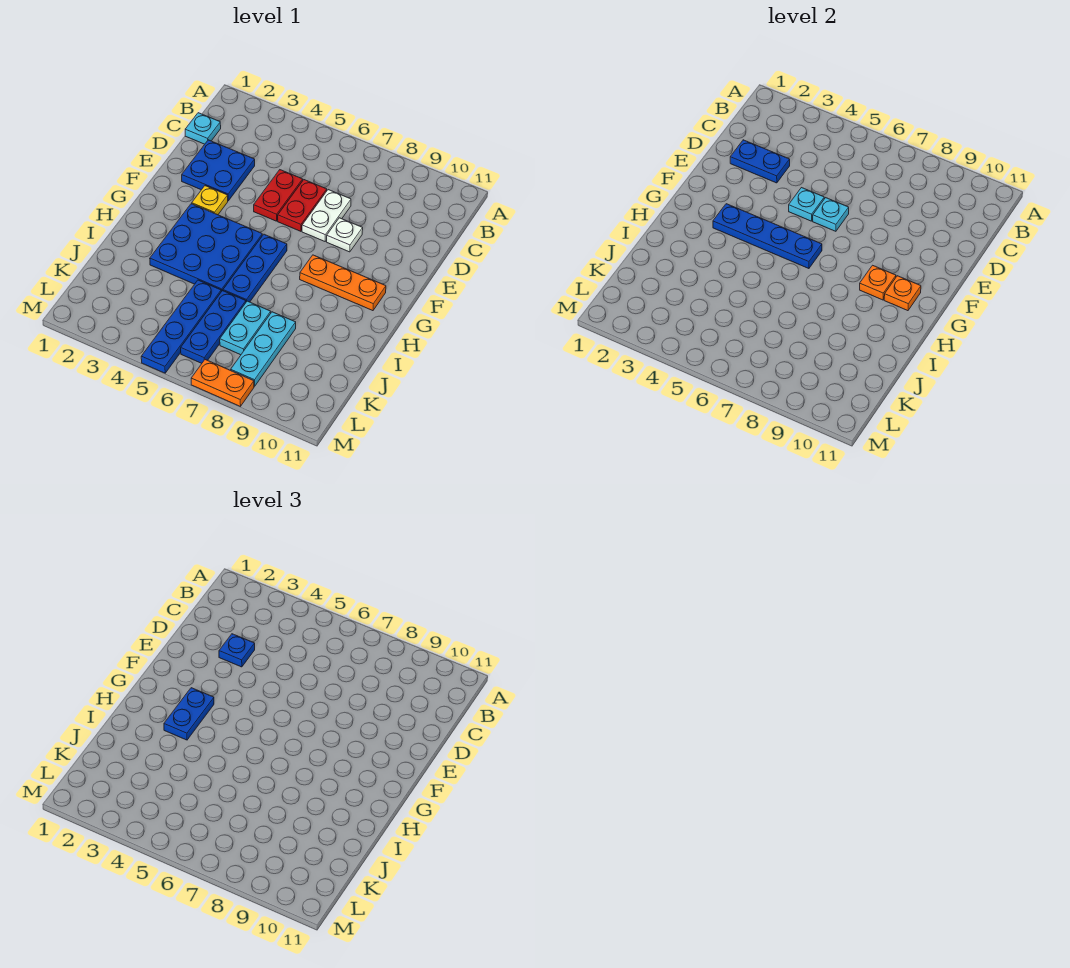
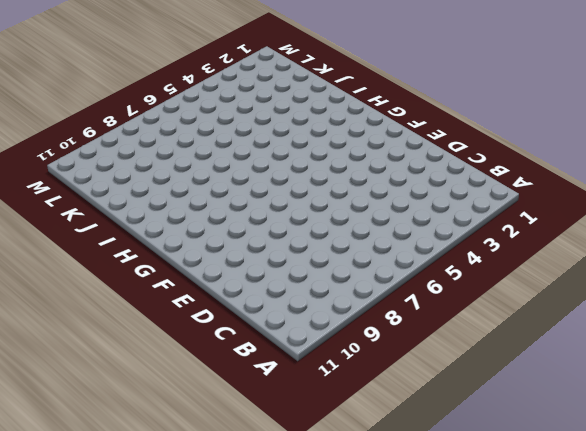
none -> cyan 1x1 plate [185,113,221,144]
none -> blue 2x2 plate [182,140,255,201]
none -> red 1x2 plate [254,170,303,221]

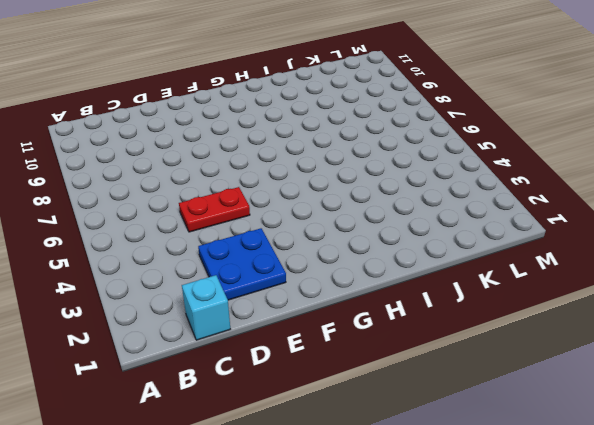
cyan 1x1 brick [182,275,230,340] -> cyan 1x1 plate [185,113,221,144]
none -> red 1x2 plate [278,180,327,231]
none -> white 1x2 plate [302,190,351,241]
none -> white 1x1 plate [327,218,363,252]

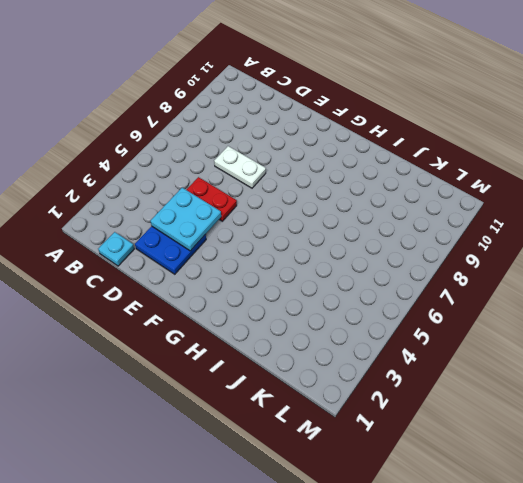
cyan 2x2 plate [150,188,221,251] -> blue 1x2 plate [730,140,790,183]
none -> red 1x2 plate [278,180,327,231]
none -> white 1x1 plate [327,218,363,252]
none -> yellow 1x1 plate [192,186,228,215]

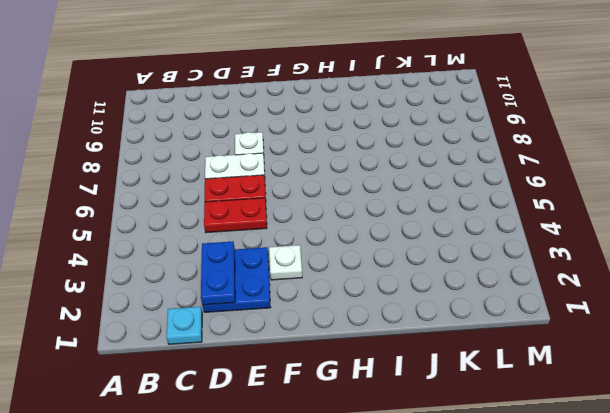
white 1x1 plate [269,245,302,280] -> yellow 1x1 plate [192,186,228,215]
none -> blue 3x3 plate [150,204,262,292]
none -> blue 1x3 plate [223,234,287,302]
none -> orange 1x3 plate [300,255,386,311]

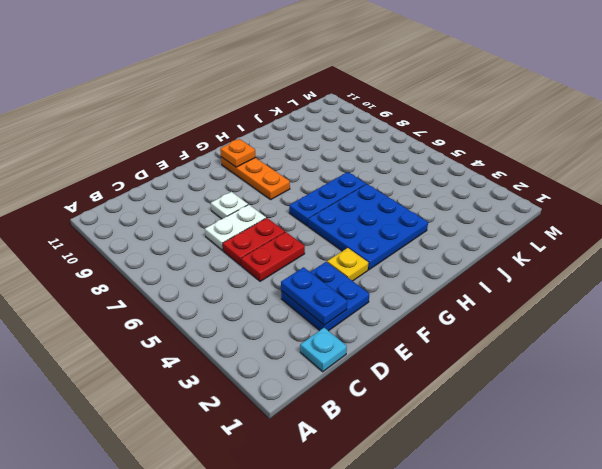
none -> blue 1x4 plate [141,280,221,373]
none -> blue 1x3 plate [181,291,246,363]
none -> cyan 1x2 plate [220,301,271,355]

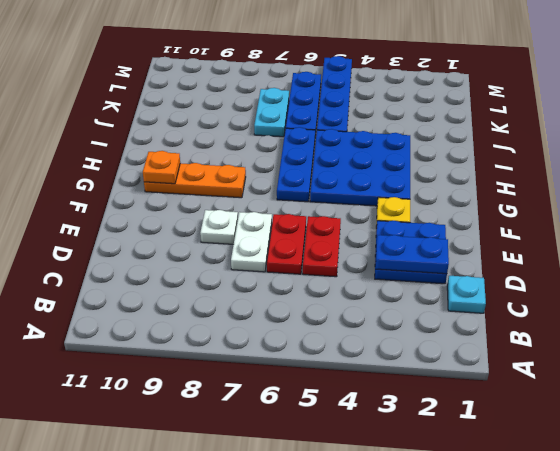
none -> cyan 1x3 plate [231,312,296,386]
none -> orange 1x2 plate [191,360,254,407]
none -> cyan 1x1 plate [789,188,824,221]

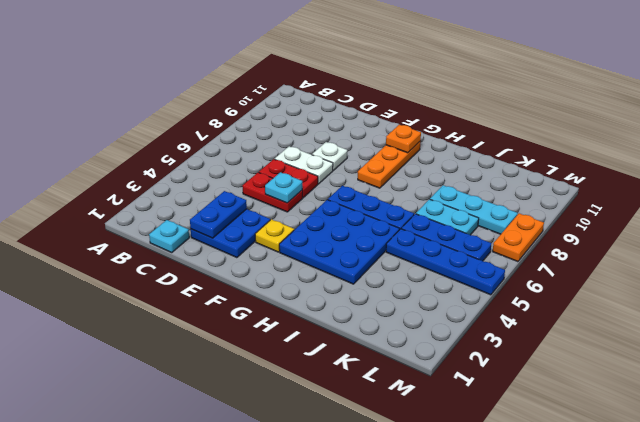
none -> cyan 1x1 plate [813,198,849,231]
none -> blue 1x4 plate [713,204,822,269]
none -> orange 1x1 plate [860,265,896,300]

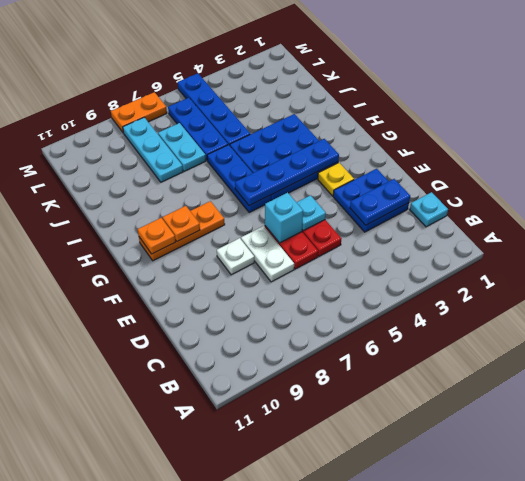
cyan 1x1 brick [265,193,303,243] -> cyan 1x1 plate [813,198,849,231]
none -> blue 1x1 plate [219,634,255,667]
none -> blue 1x2 plate [164,688,214,740]

